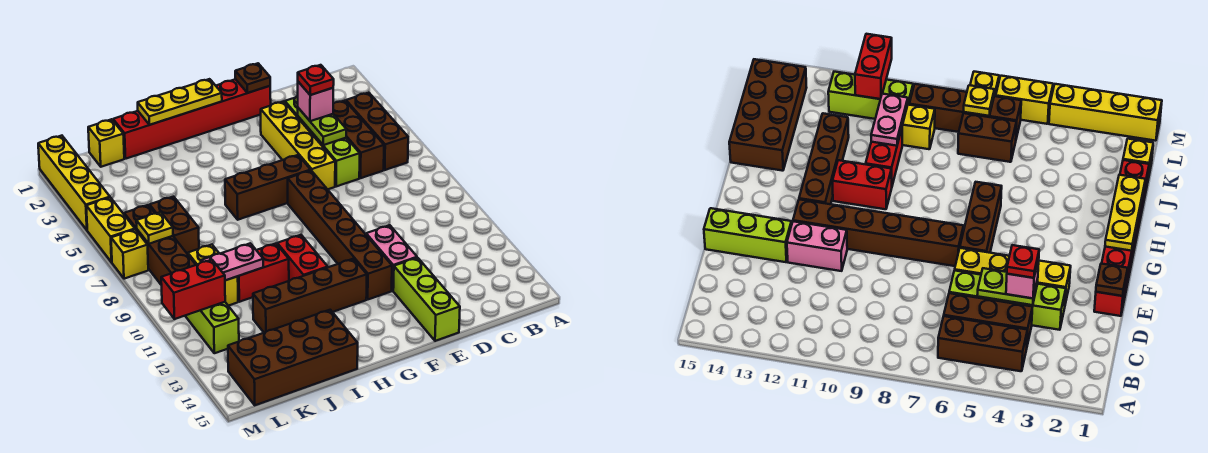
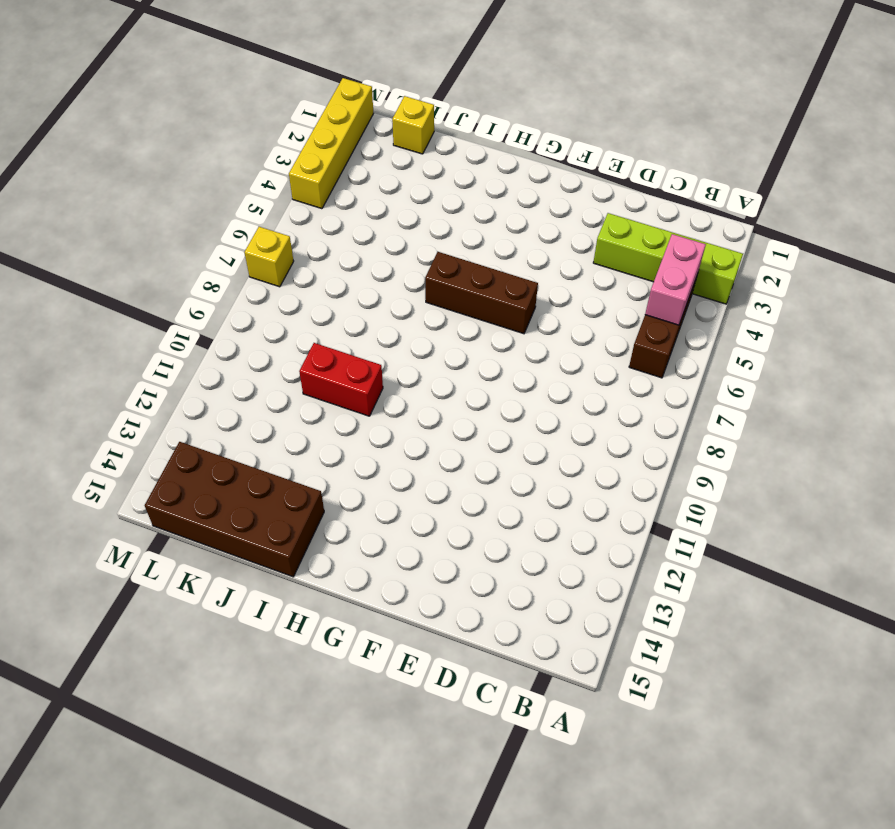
lime 1x4 brick [593,213,743,304] -> lime 1x4 brick turned to [285,96,360,186]
pink 1x2 brick [645,234,706,325] -> pink 1x2 brick moved to [366,225,417,291]
none -> brown 1x3 brick [333,101,384,178]
none -> red 1x6 brick [113,79,271,159]
none -> yellow 1x4 brick [261,101,335,189]

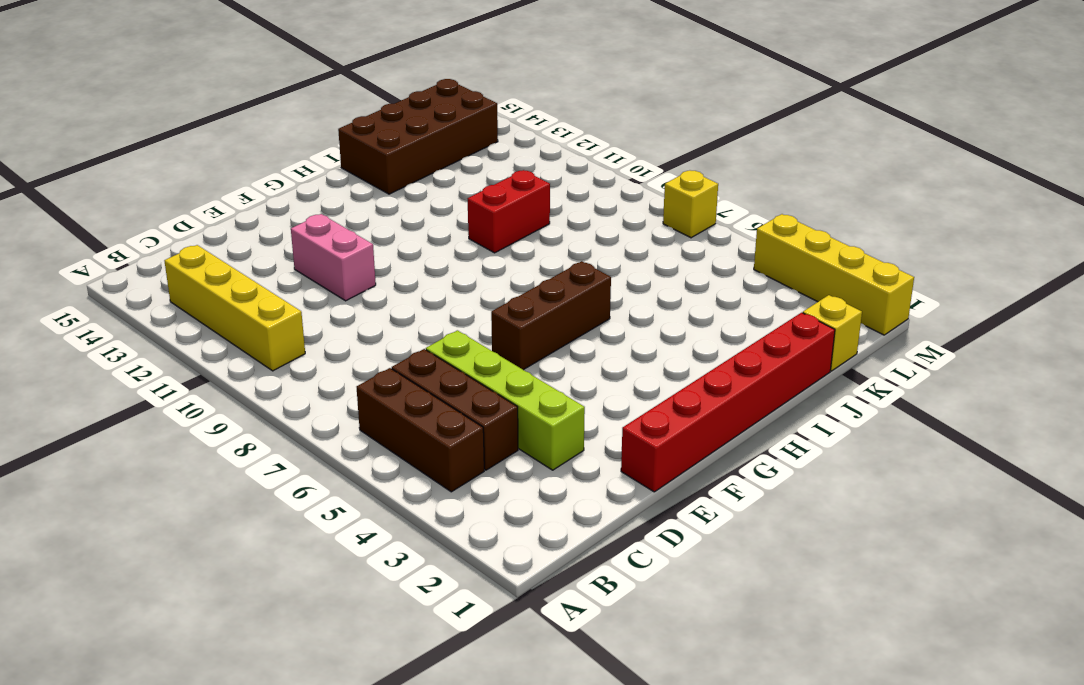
yellow 1x4 brick [165,245,305,371] -> yellow 1x4 brick moved to [261,101,335,189]
none -> lime 1x3 brick [393,258,460,341]
none -> brown 1x6 brick [288,171,392,299]
none -> brown 1x4 brick [253,259,367,333]

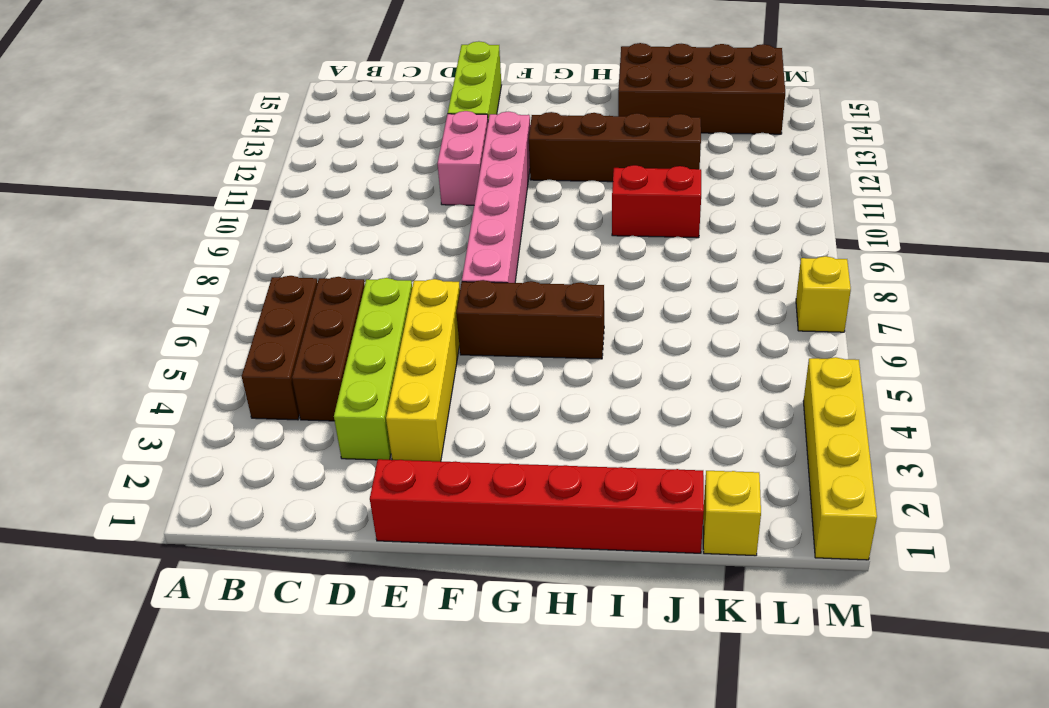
pink 1x6 brick [462,112,530,283] -> brown 1x6 brick [288,171,392,299]
none -> red 1x2 brick [277,235,328,281]
none -> brown 1x2 brick [149,197,199,254]
none -> yellow 1x2 brick [188,245,238,306]

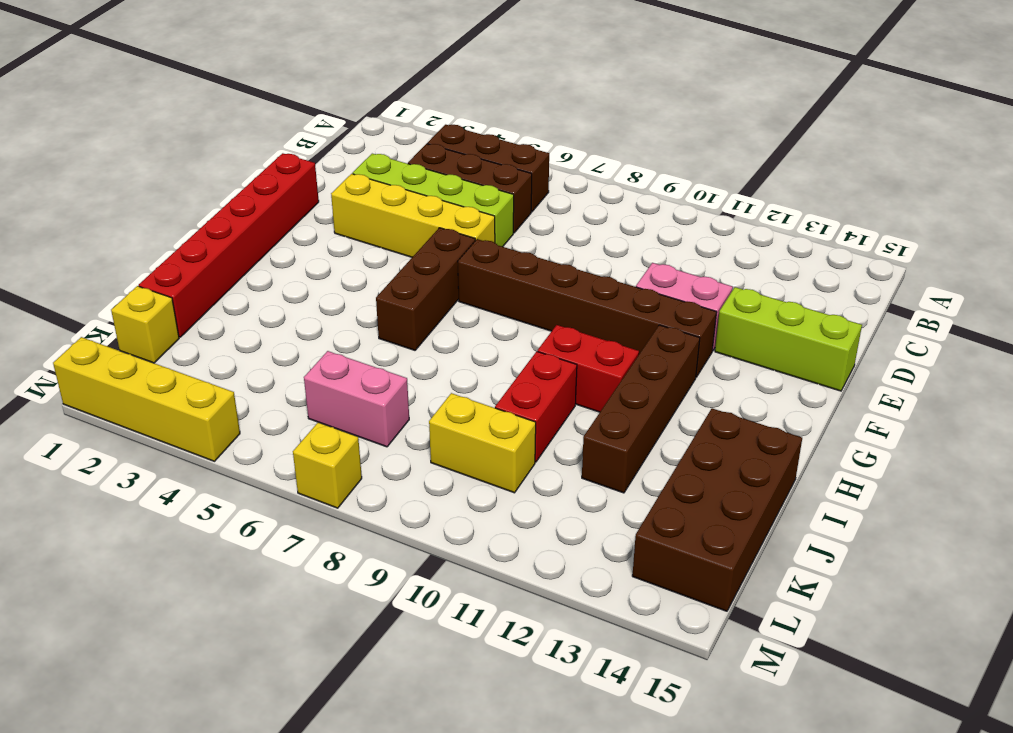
pink 1x2 brick [304,351,409,447] -> brown 1x2 brick [149,197,199,254]
none -> brown 1x4 brick [124,205,196,285]
none -> lime 1x3 brick [185,302,239,353]
none -> yellow 1x2 brick [86,198,135,262]

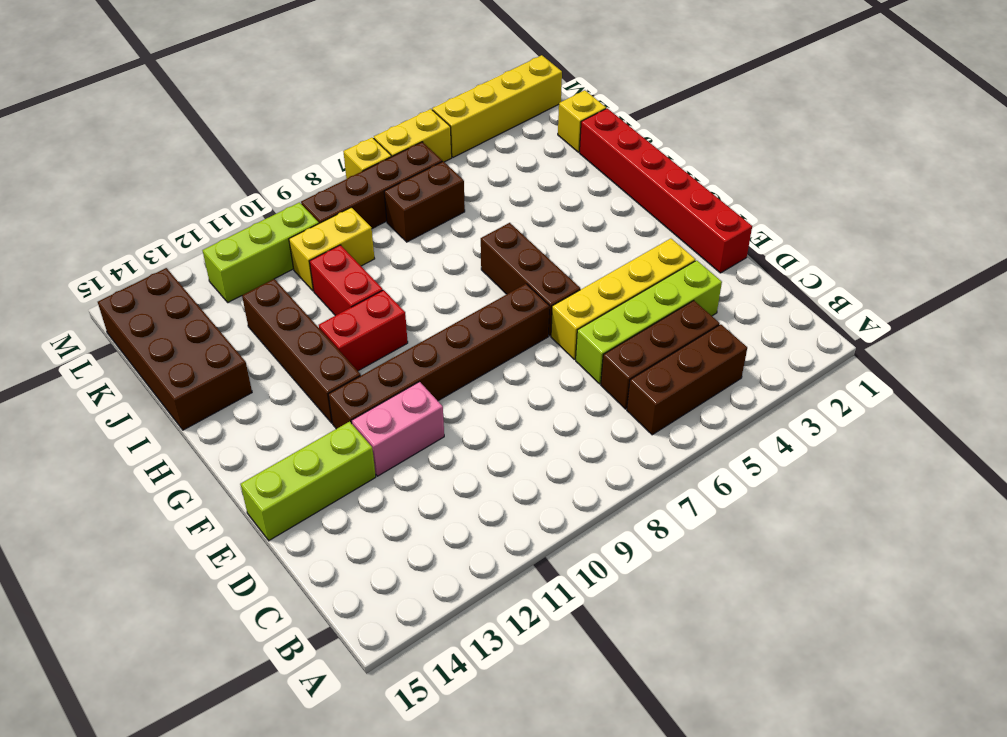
none -> lime 1x2 plate [298,108,347,145]
none -> brown 1x1 plate [235,63,270,93]
none -> yellow 1x3 plate [138,79,222,125]

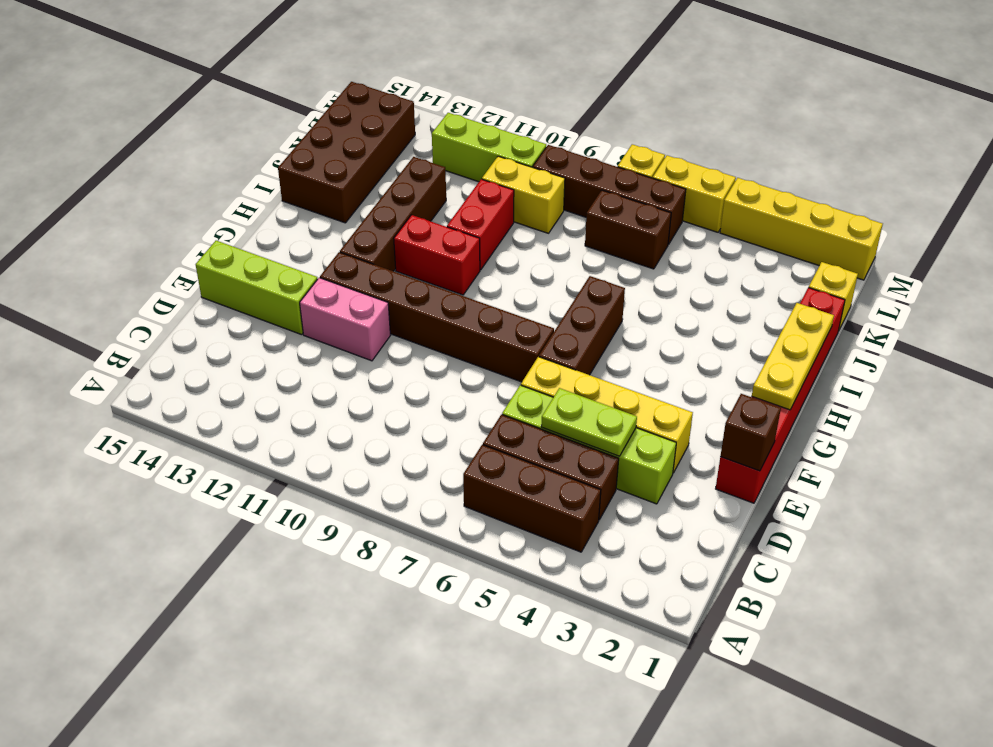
brown 1x1 brick [720,394,781,471] -> brown 1x1 plate [235,63,270,93]
none -> pink 1x2 plate [201,243,263,280]
none -> yellow 1x1 plate [136,212,173,244]
none -> red 1x2 brick [161,260,225,319]

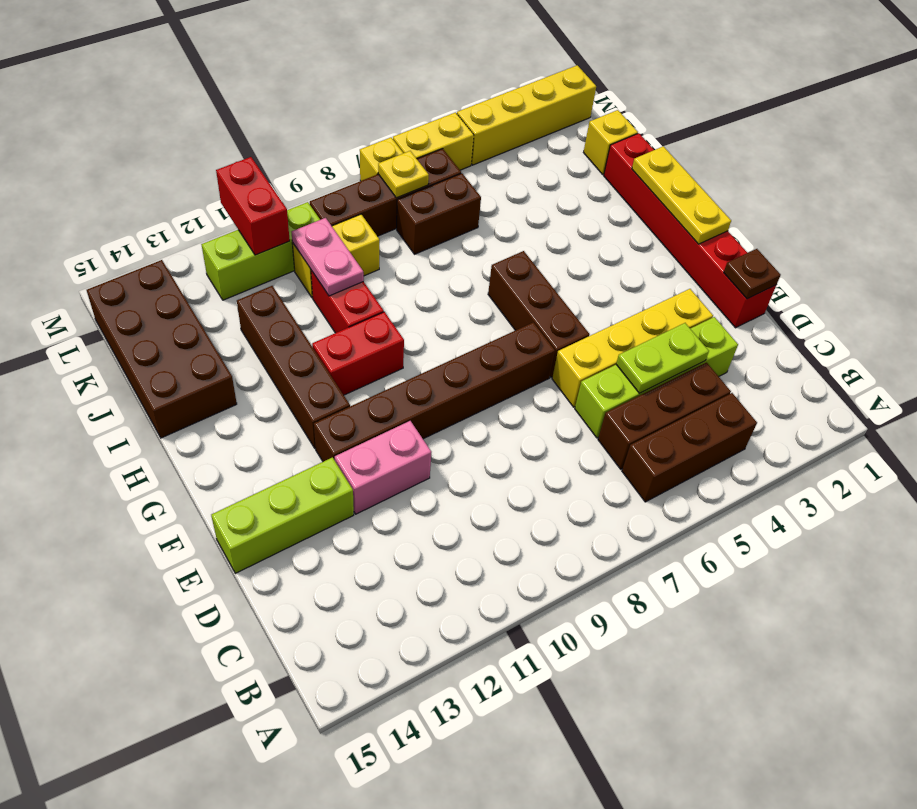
none -> pink 1x1 brick [298,82,333,121]
none -> red 1x1 plate [298,65,334,95]

